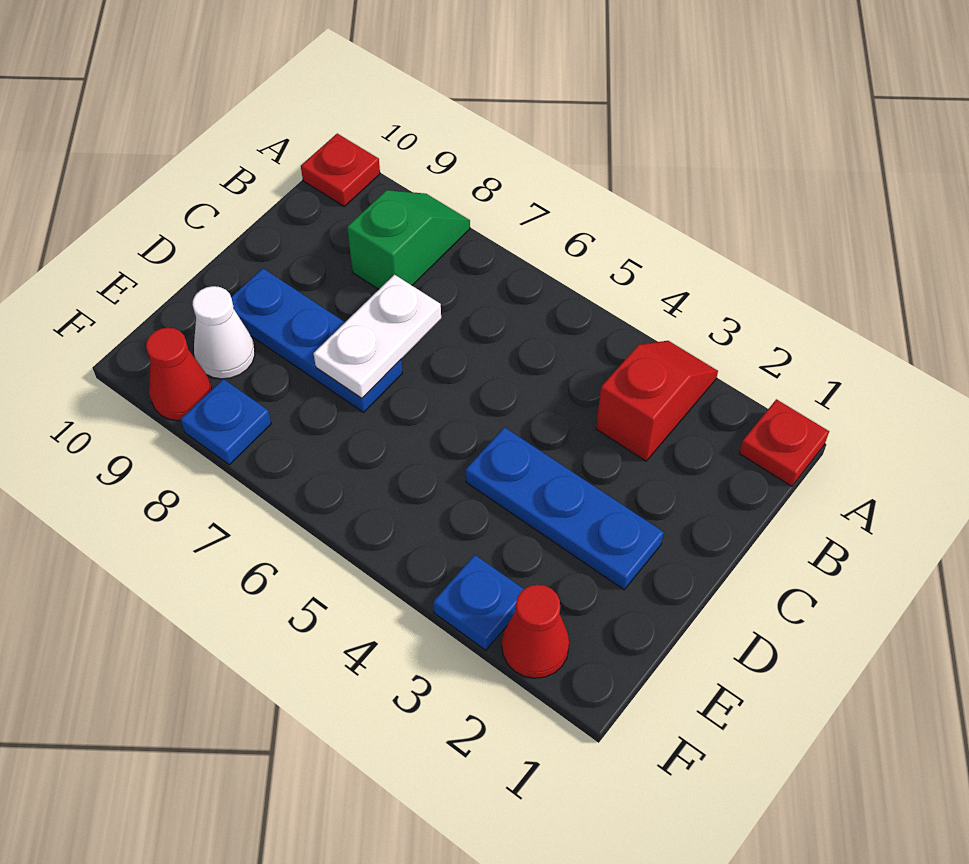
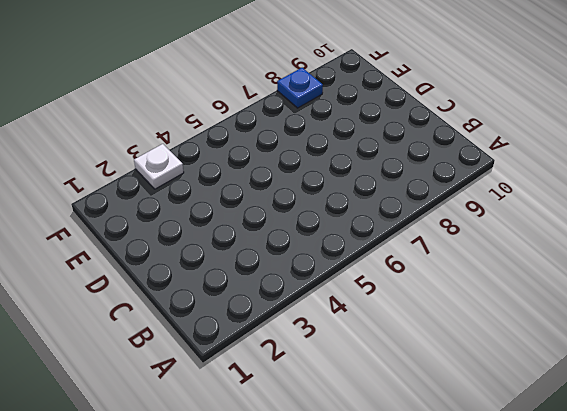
white 1x1 plate [134,144,184,189] -> blue 1x1 plate [433,555,523,650]
none -> red 1x1 plate [739,399,829,486]
none -> red 1x2 slope [596,341,718,461]
none -> green 1x2 slope [347,190,470,289]

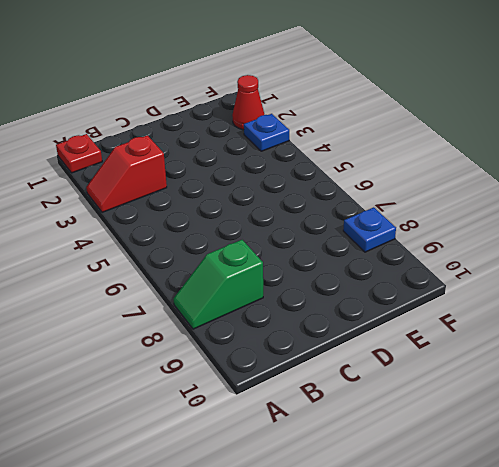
none -> red 1x1 plate [301,134,380,206]
none -> blue 1x3 plate [466,427,664,590]
none -> blue 1x3 plate [231,268,402,412]

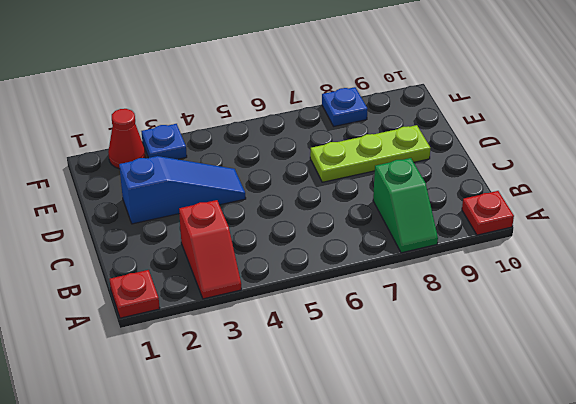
blue 1x3 slope [119,156,246,224] -> blue 1x3 plate [466,427,664,590]
lime 1x3 plate [310,125,430,182] -> blue 1x3 plate [231,268,402,412]
none -> white 1x1 cone [193,286,255,379]
none -> red 1x1 cone [146,328,212,421]
none -> white 1x2 plate [313,274,441,398]

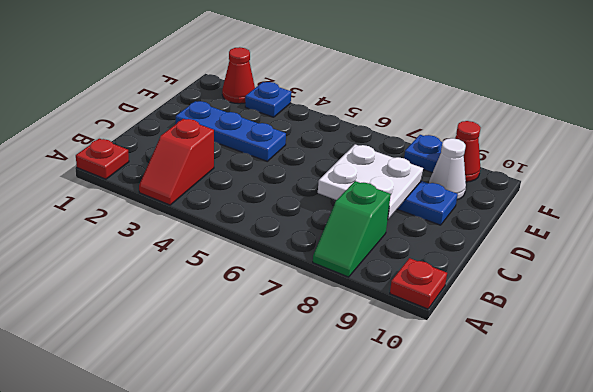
white 2x2 plate [318,144,423,219] -> white 1x2 plate [313,274,441,398]

